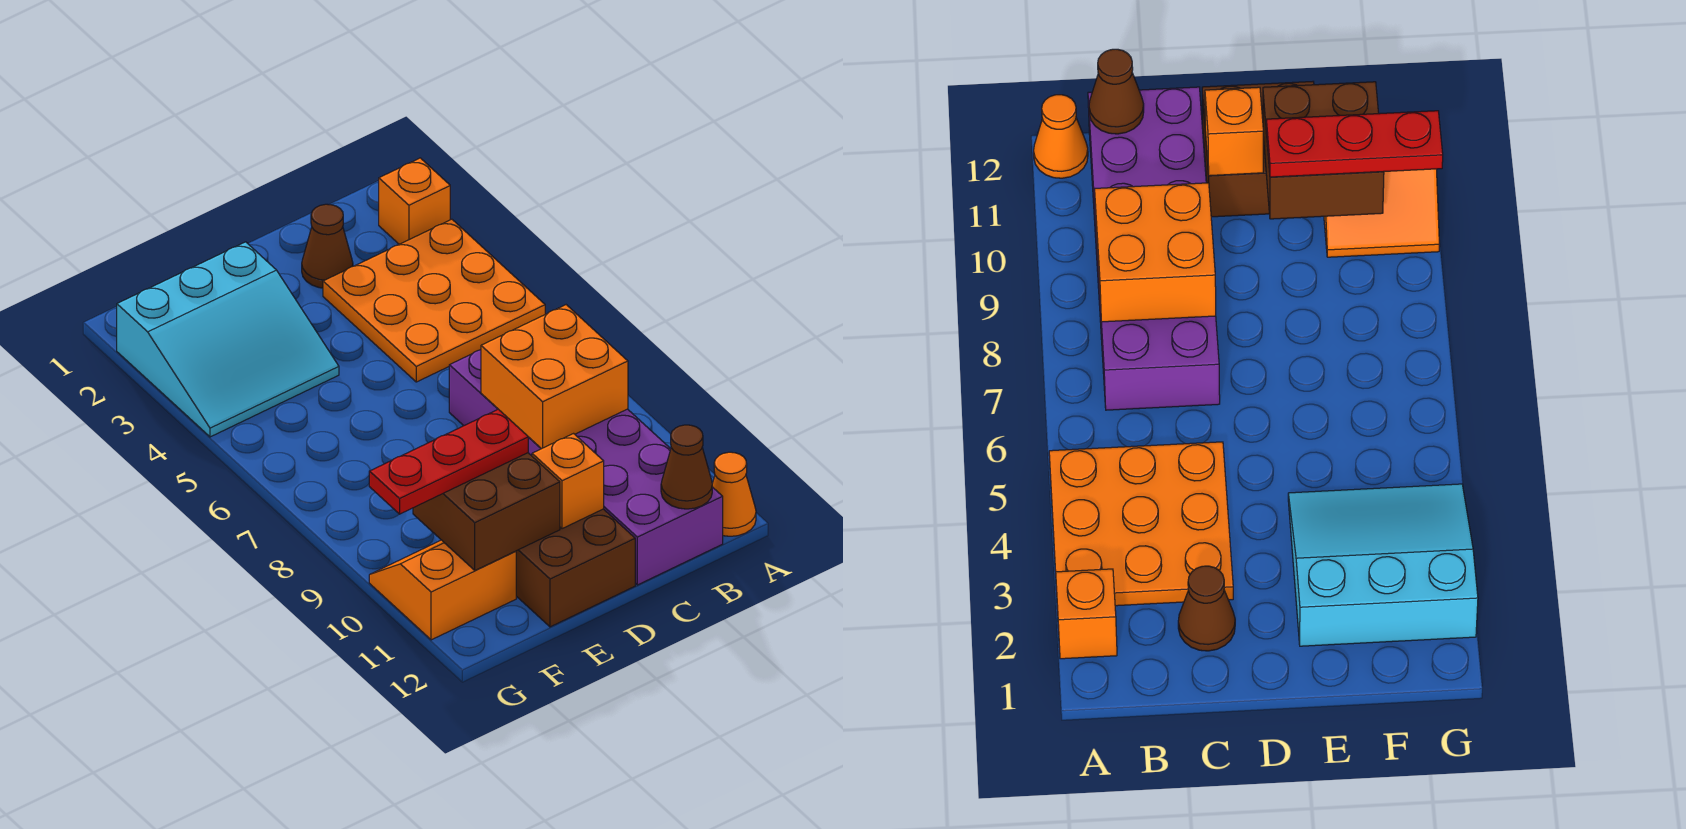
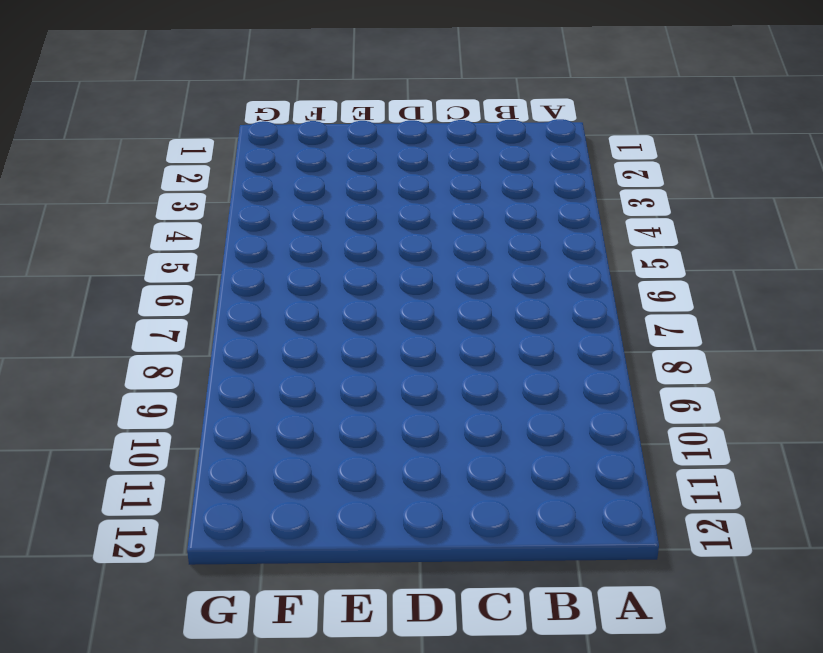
none -> orange 1x1 brick [379,158,450,244]
none -> orange 3x3 plate [323,219,545,382]
none -> orange 1x1 cone [712,452,756,536]

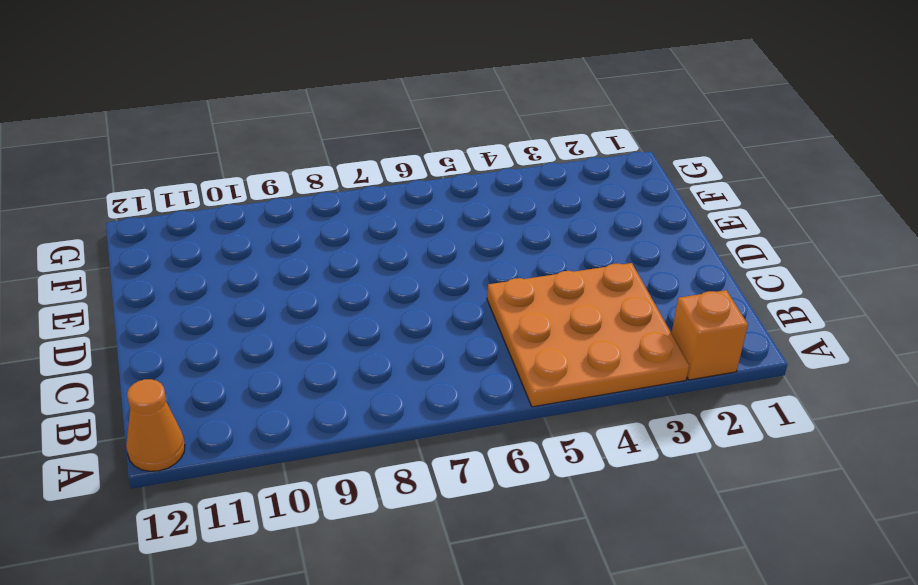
none -> purple 2x6 brick [449,350,723,585]
none -> brown 1x1 cone [302,204,353,288]
none -> brown 2x2 brick [516,509,635,627]

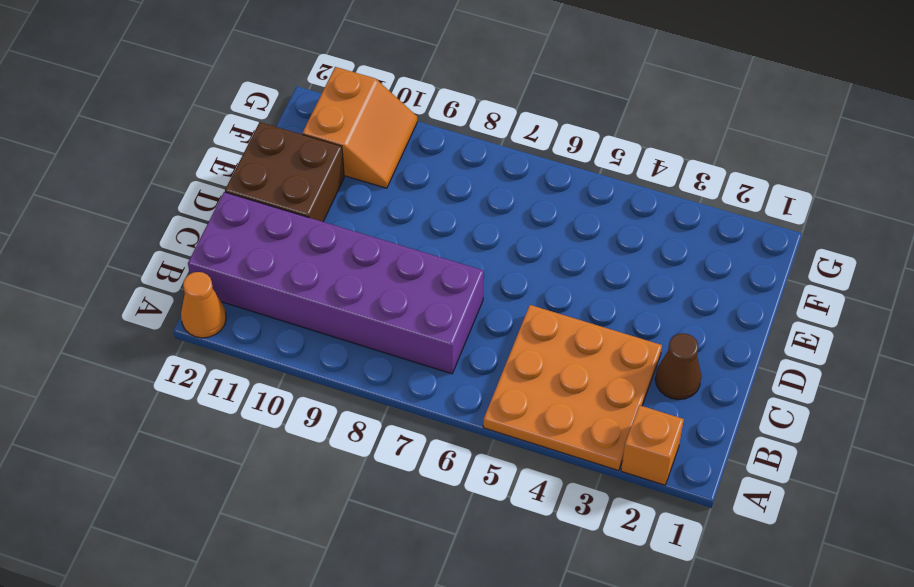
none -> cyan 3x3 slope [117,242,339,437]
none -> orange 2x2 brick [481,305,628,449]
none -> brown 1x1 cone [661,425,712,509]

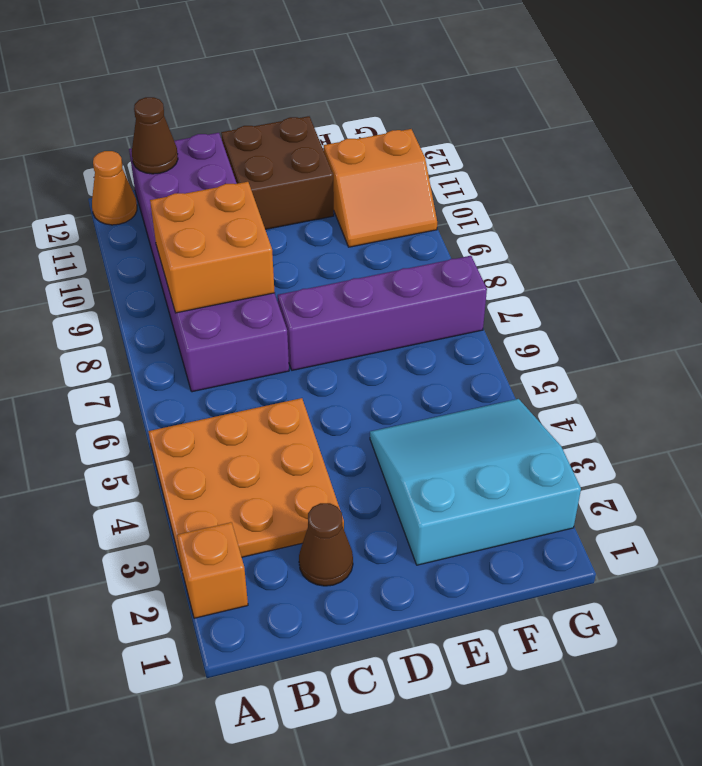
purple 1x4 brick [278,256,487,370] -> none
none -> orange 1x1 brick [532,434,604,529]
none -> brown 2x2 brick [413,453,560,570]
none -> red 1x3 plate [369,409,528,514]

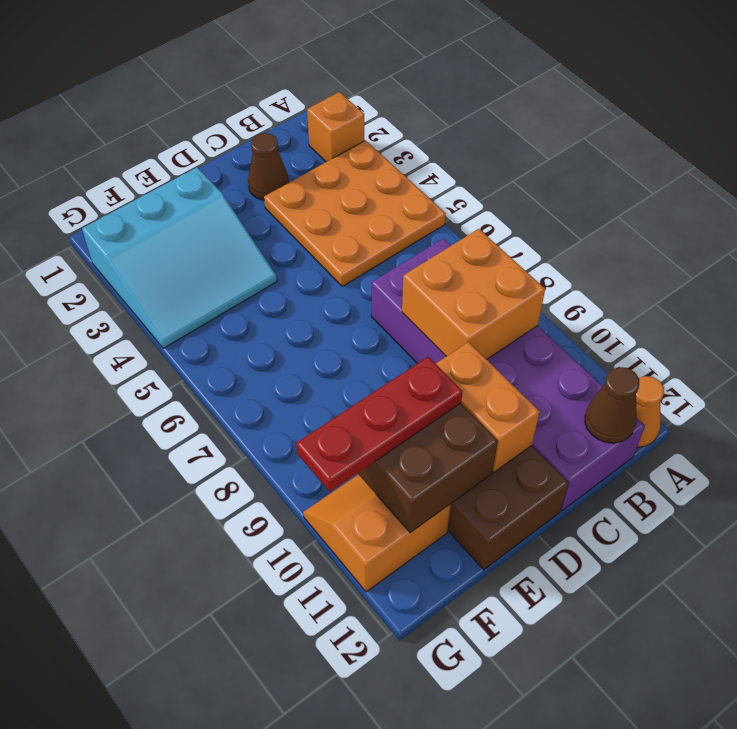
orange 1x2 brick [436,342,539,472] -> orange 1x1 brick [532,434,604,529]

